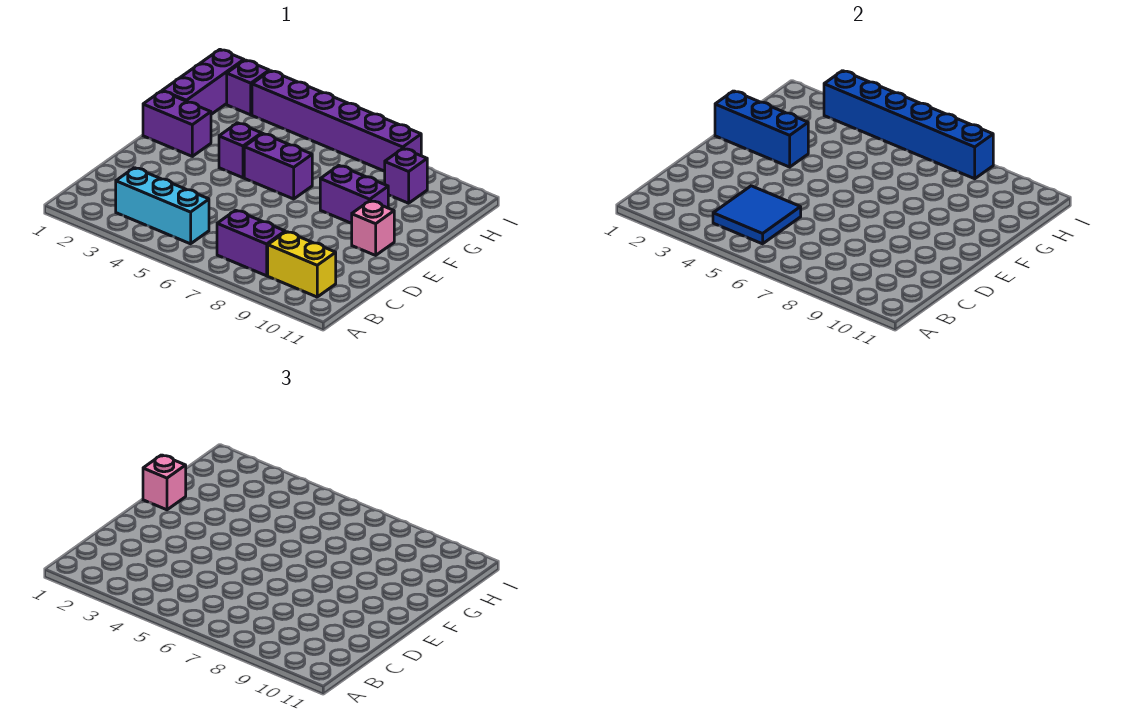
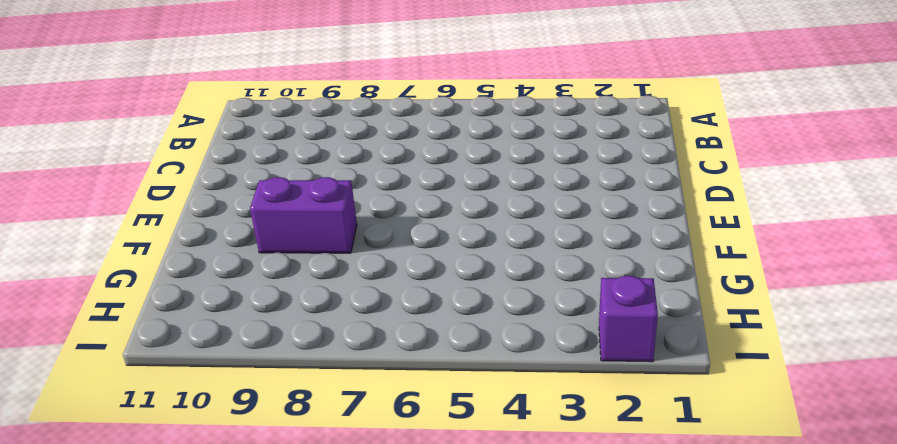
none -> cyan 1x3 brick [116,168,209,244]
none -> purple 1x2 brick [217,210,285,276]
none -> yellow 1x2 brick [268,232,336,297]

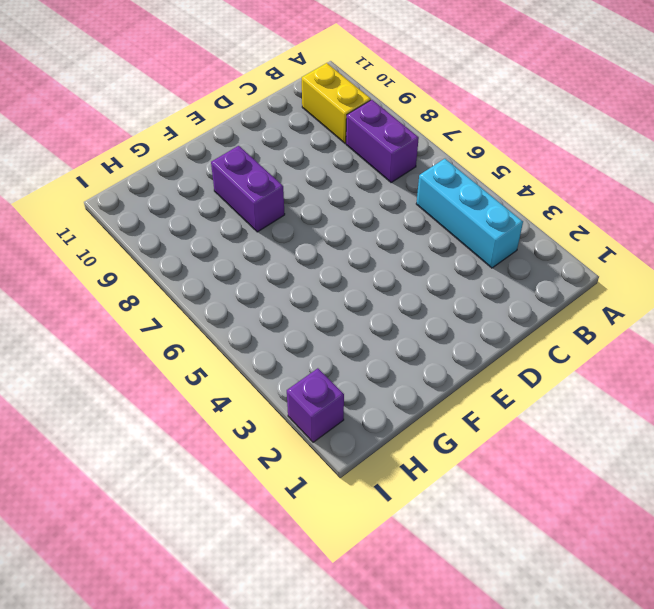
none -> pink 1x1 brick [352,201,394,255]
none -> purple 1x2 brick [143,91,211,156]
none -> purple 1x1 brick [219,123,262,178]

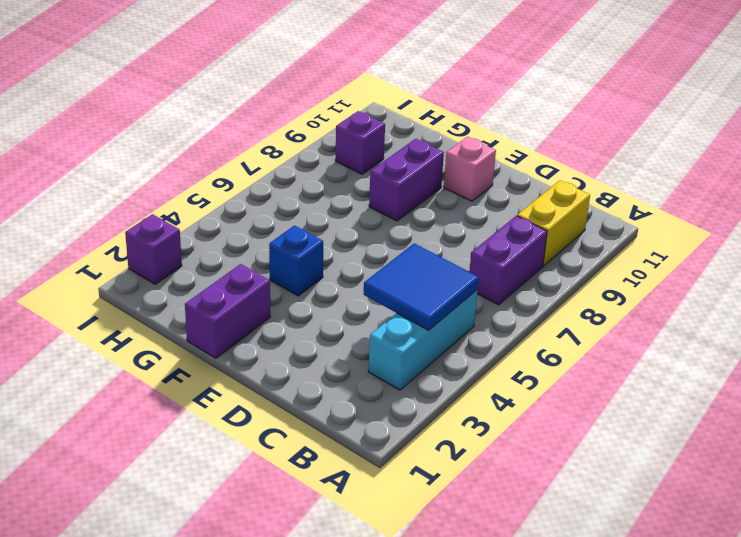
blue 1x1 brick [269,226,323,296] -> purple 1x1 brick [219,123,262,178]
none -> purple 1x2 brick [244,134,312,199]
none -> purple 1x3 brick [162,50,244,114]
none -> purple 1x6 brick [252,71,421,171]

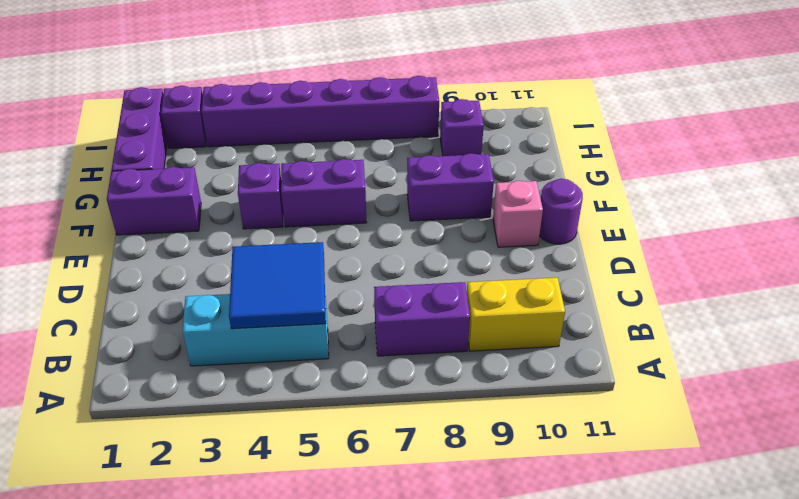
purple 1x1 round brick [539,179,583,244] -> none
none -> blue 1x3 brick [715,91,808,167]
none -> blue 1x6 brick [824,71,993,179]
none -> pink 1x1 brick [143,455,186,510]

